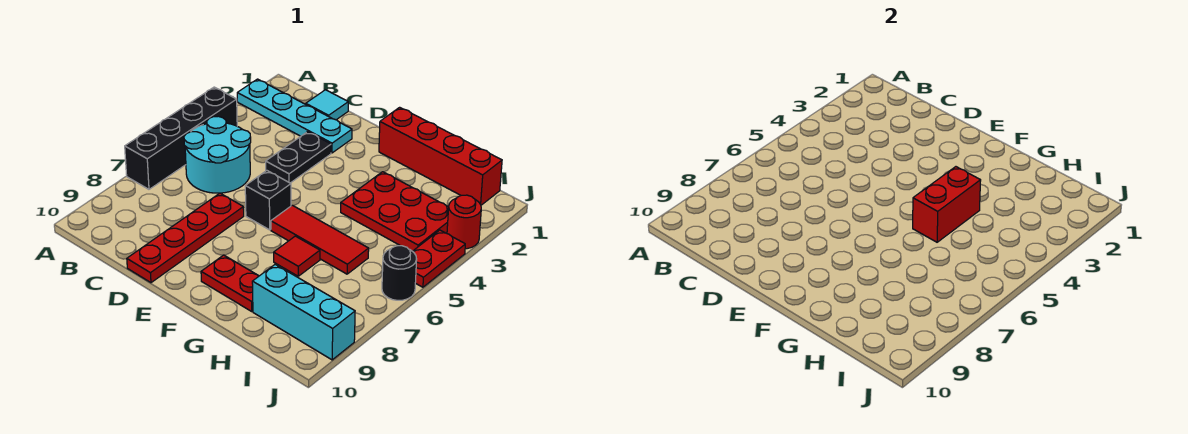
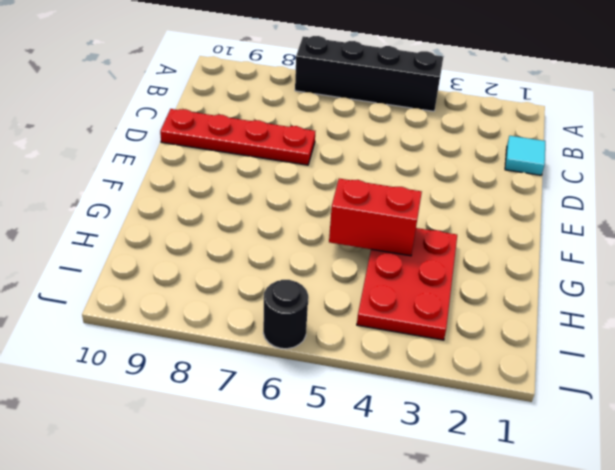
none -> cyan 1x4 plate [237,79,352,153]
none -> cyan 2x2 round brick [184,116,251,193]
none -> black 1x2 plate [266,132,331,183]

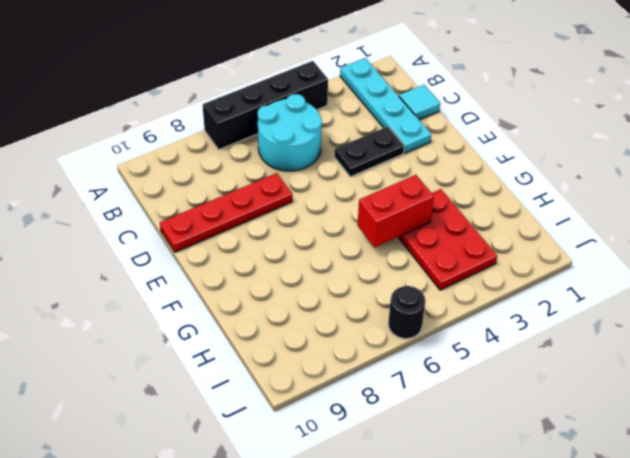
none -> black 1x1 brick [245,171,291,230]
none -> red 1x4 brick [379,107,502,205]
none -> red 1x3 tile [271,205,369,274]

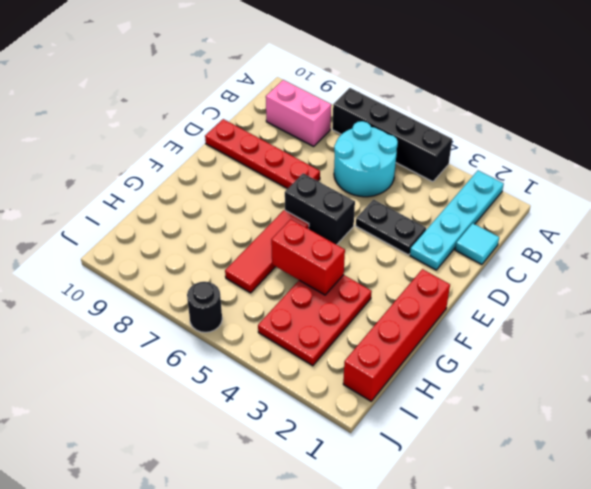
pink 1x2 brick [266,80,331,146] -> none
black 1x2 brick [285,173,355,245] -> black 1x1 brick [245,171,291,230]
none -> red 1x2 plate [201,255,259,311]
none -> red 1x1 tile [274,236,320,276]
none -> cyan 1x3 brick [252,264,355,360]

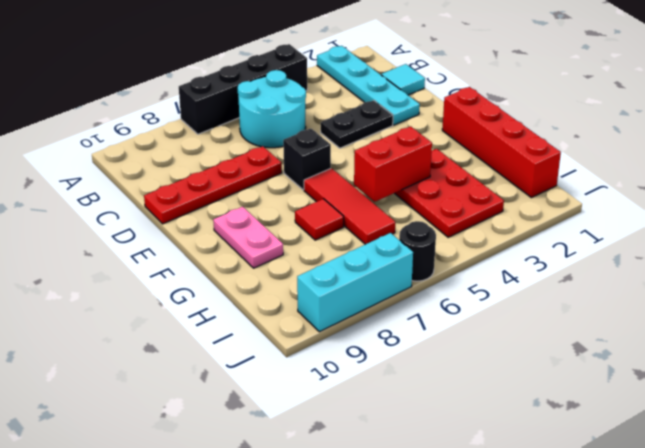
pink 1x2 plate [213,207,283,268] -> red 1x2 plate [201,255,259,311]
cyan 1x3 brick [297,233,413,332] -> cyan 1x3 brick turned to [252,264,355,360]
none -> red 1x1 round brick [447,195,481,249]
none -> red 1x2 plate [413,230,465,287]

